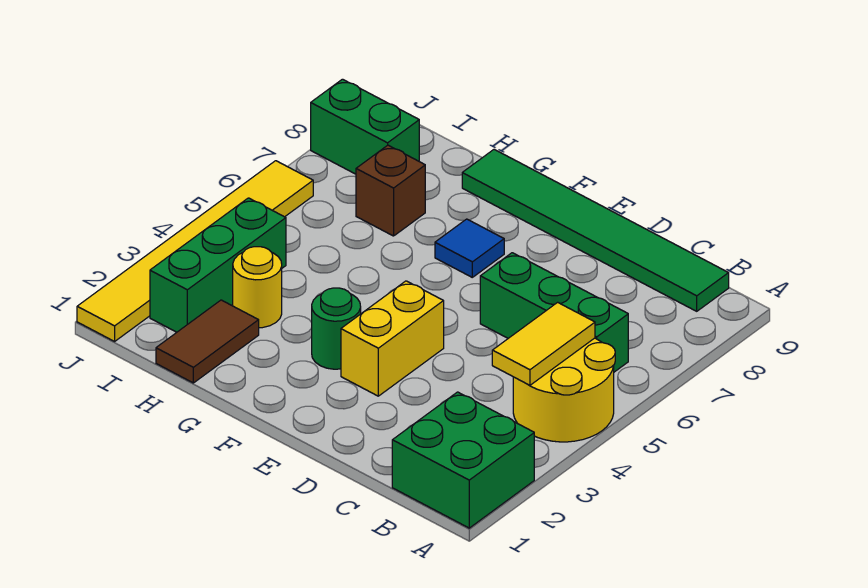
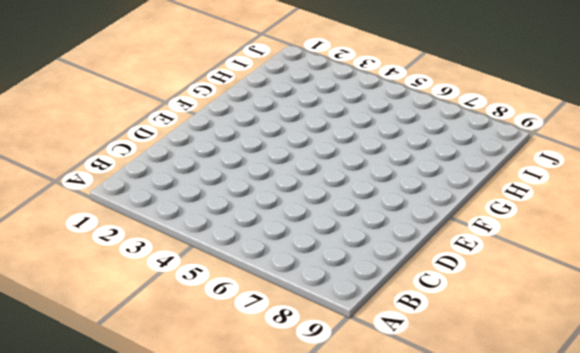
none -> green 2x2 brick [392,392,534,528]
none -> yellow 2x2 round brick [513,338,615,442]
none -> green 1x3 brick [480,253,628,372]

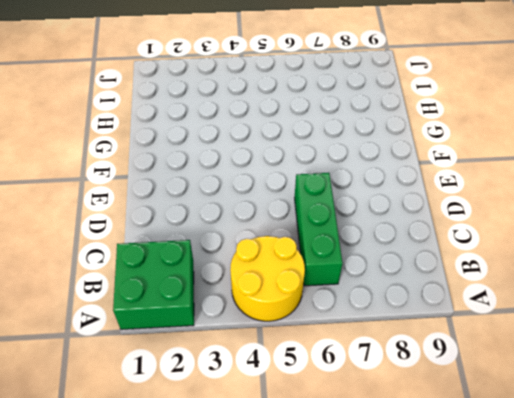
none -> green 1x6 tile [462,149,729,311]
none -> yellow 1x2 brick [341,281,444,396]
none -> green 1x1 round brick [312,288,361,369]

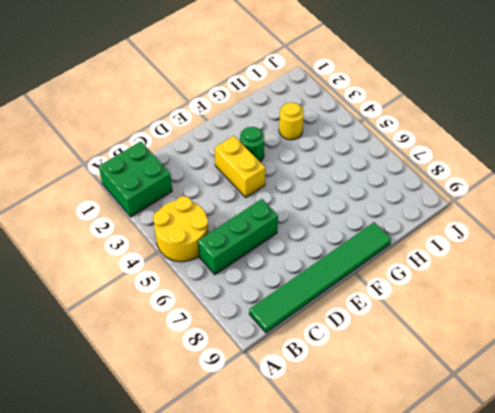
none -> blue 1x1 tile [435,219,504,277]
none -> brown 1x2 tile [156,300,259,383]
none -> brown 1x1 brick [356,145,425,236]

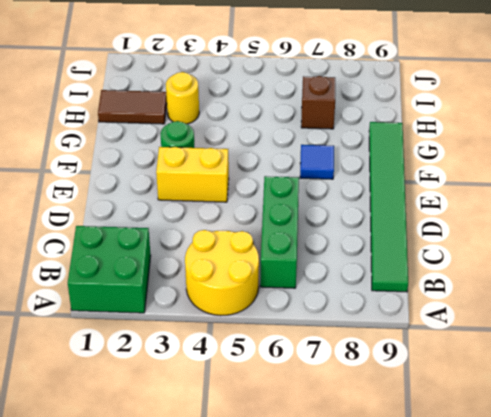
none -> green 1x3 brick [150,198,286,332]
none -> green 1x2 brick [311,79,419,174]
none -> yellow 1x6 tile [77,161,313,341]

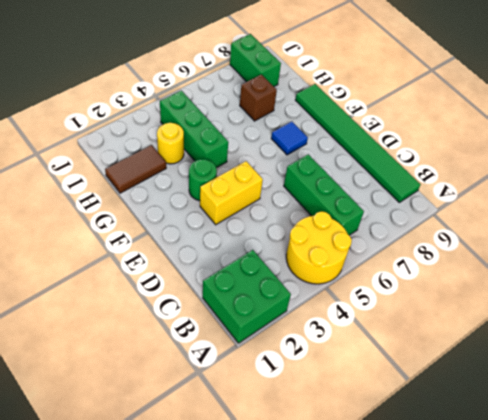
green 1x3 brick [160,91,228,168] -> green 1x3 brick turned to [150,198,286,332]
none -> yellow 1x6 tile [77,161,313,341]
none -> yellow 1x2 tile [492,302,595,385]

